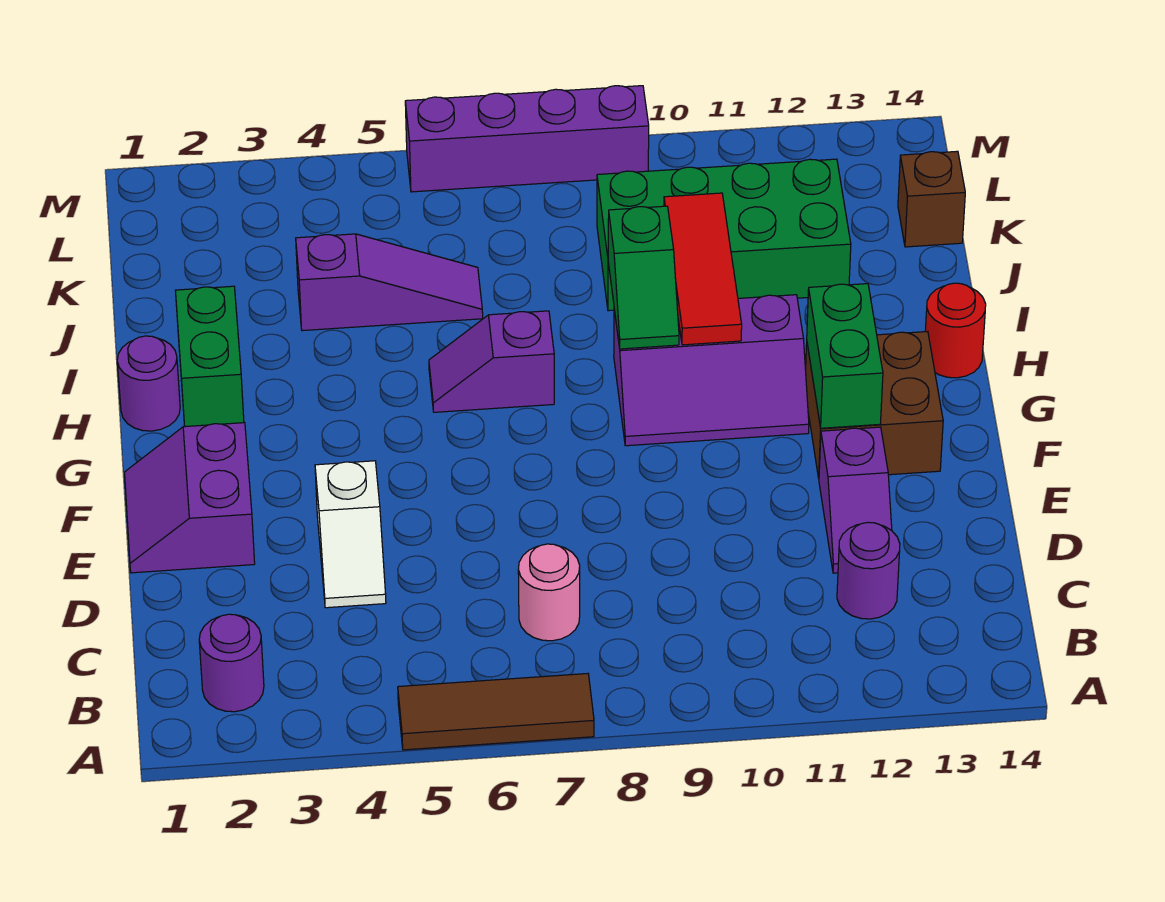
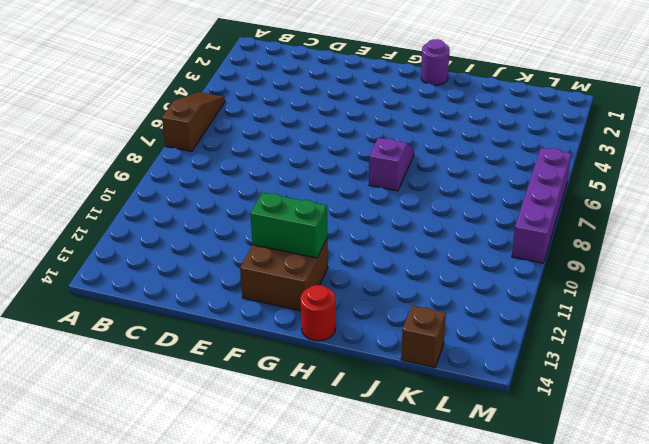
brown 1x3 slope [162,92,225,152] -> brown 1x3 tile [398,674,594,750]
none -> purple 1x1 round brick [199,614,264,712]
none -> pink 1x1 round brick [518,544,580,641]
none -> purple 1x1 round brick [837,522,900,619]

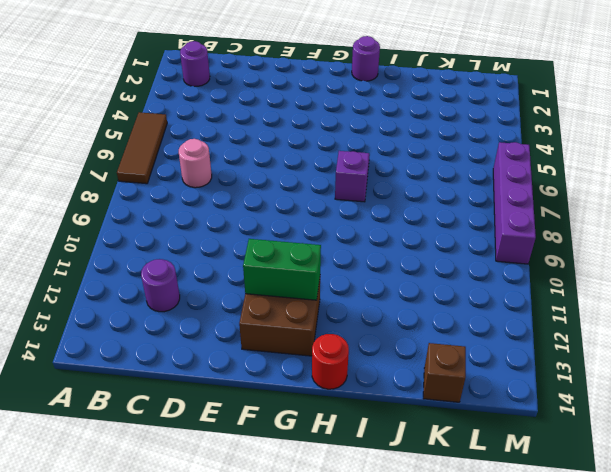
none -> white 1x2 slope [315,461,386,608]
none -> purple 1x2 slope [819,427,892,573]
none -> purple 2x2 slope [125,423,255,573]

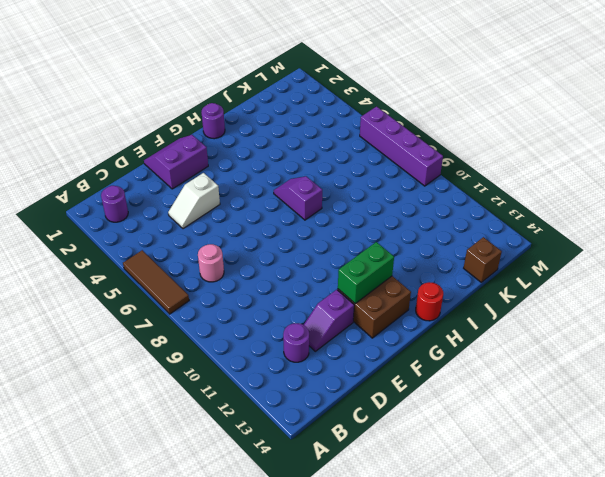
none -> purple 2x3 slope [614,295,809,446]
none -> green 1x2 brick [175,286,244,427]
none -> purple 1x3 slope [296,234,483,331]

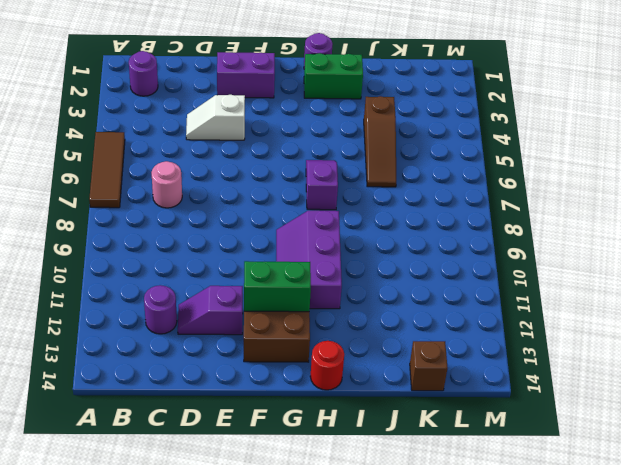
brown 1x3 slope [364,96,396,187] -> purple 1x3 slope [296,234,483,331]
none -> green 2x4 brick [597,159,851,311]
none -> purple 1x4 brick [405,86,649,192]
none -> green 1x2 slope [608,206,679,349]

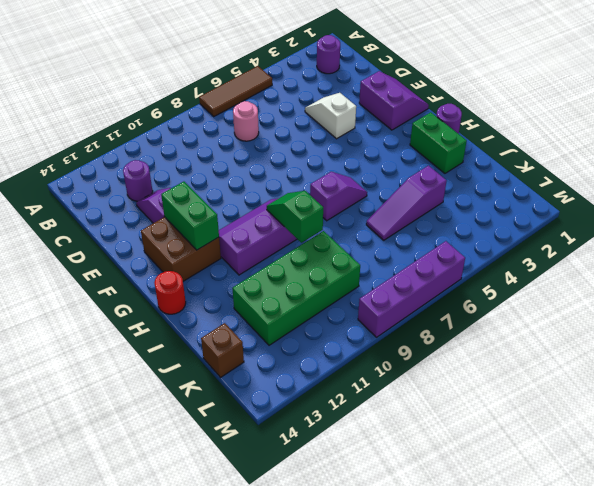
none -> red 1x3 tile [664,193,742,345]

